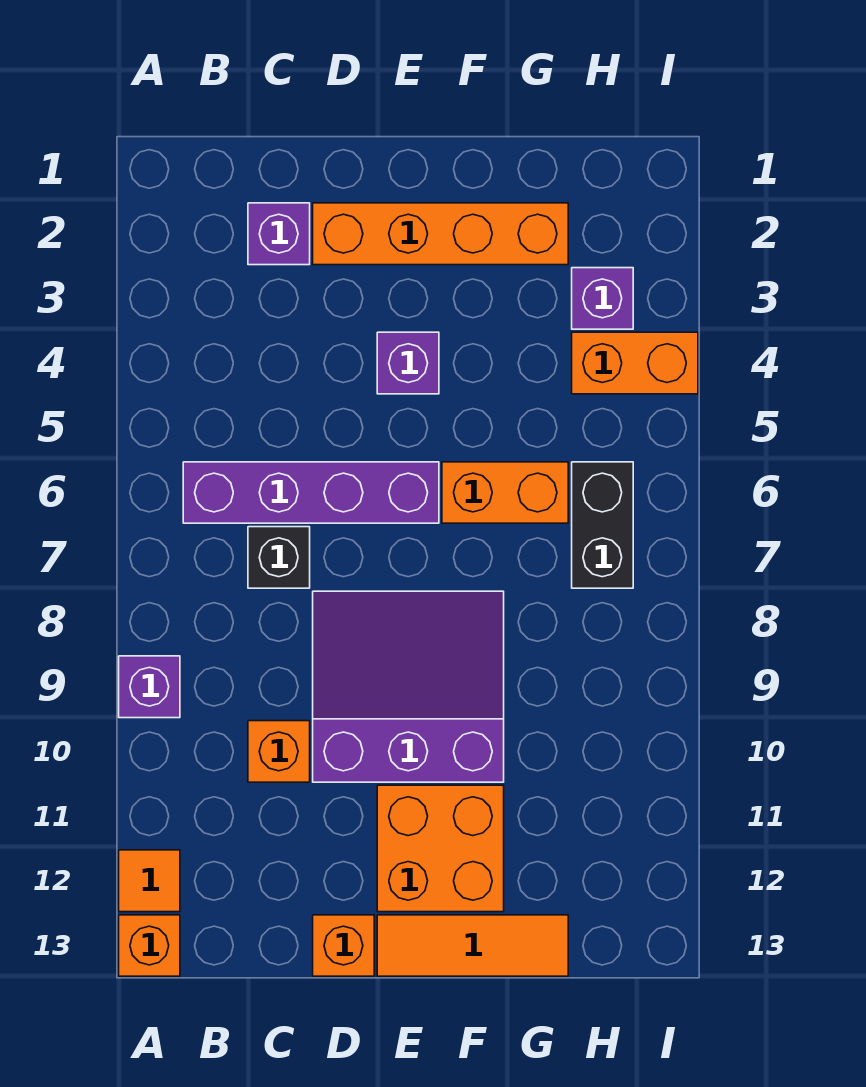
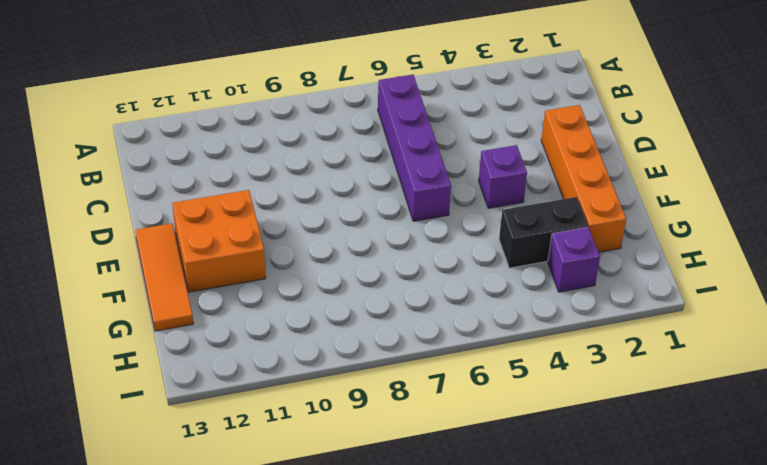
black 1x2 brick [499,197,588,268] -> black 1x2 brick moved to [572,462,633,588]
none -> purple 1x1 brick [119,656,180,718]
none -> orange 1x1 tile [119,850,180,912]
none -> orange 1x1 brick [119,915,180,976]

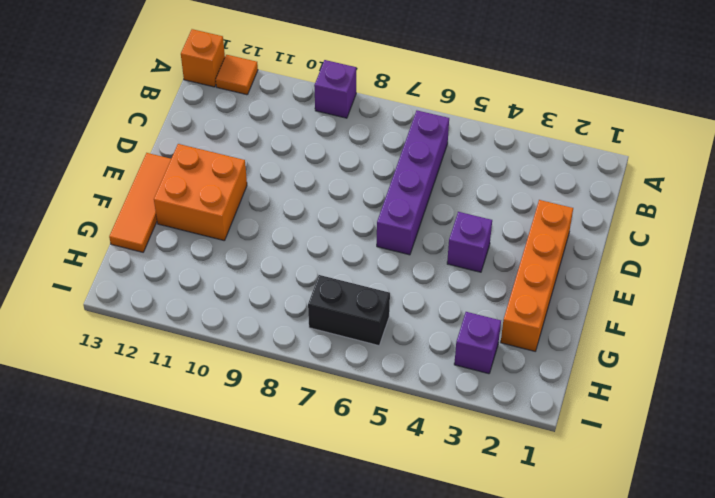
none -> purple 1x1 brick [248,203,310,265]
none -> black 1x1 brick [248,527,310,588]
none -> orange 1x1 brick [248,721,310,782]

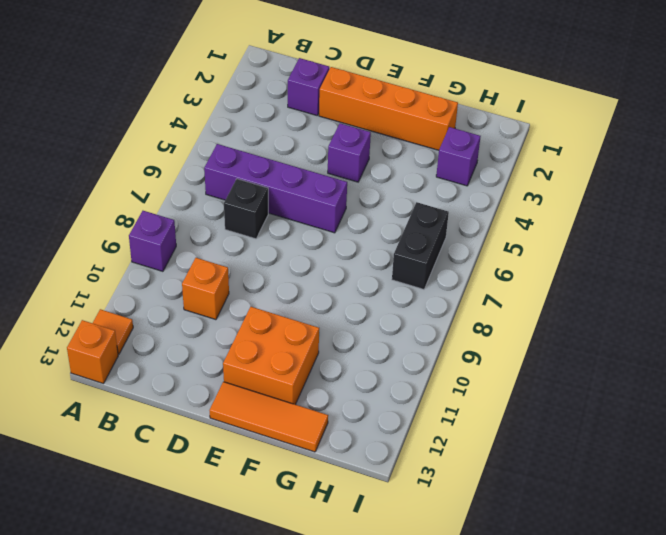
none -> purple 3x3 slope [313,591,504,782]
none -> orange 1x1 brick [313,915,374,976]
none -> orange 1x2 brick [442,462,568,523]

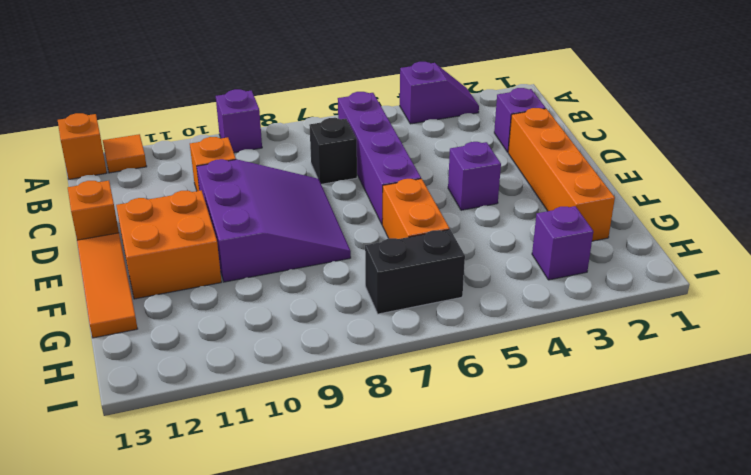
purple 1x2 slope [400,62,479,124] -> none
none -> orange 1x2 brick [572,332,698,394]

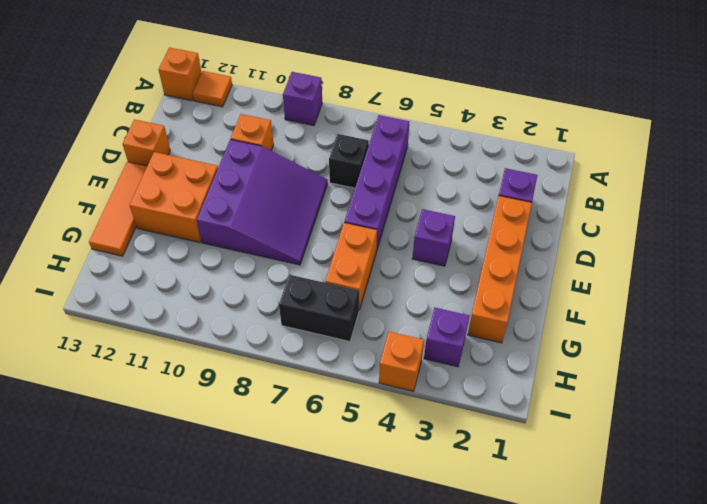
orange 1x1 brick [379,332,424,391] -> orange 1x2 brick [572,332,698,394]

